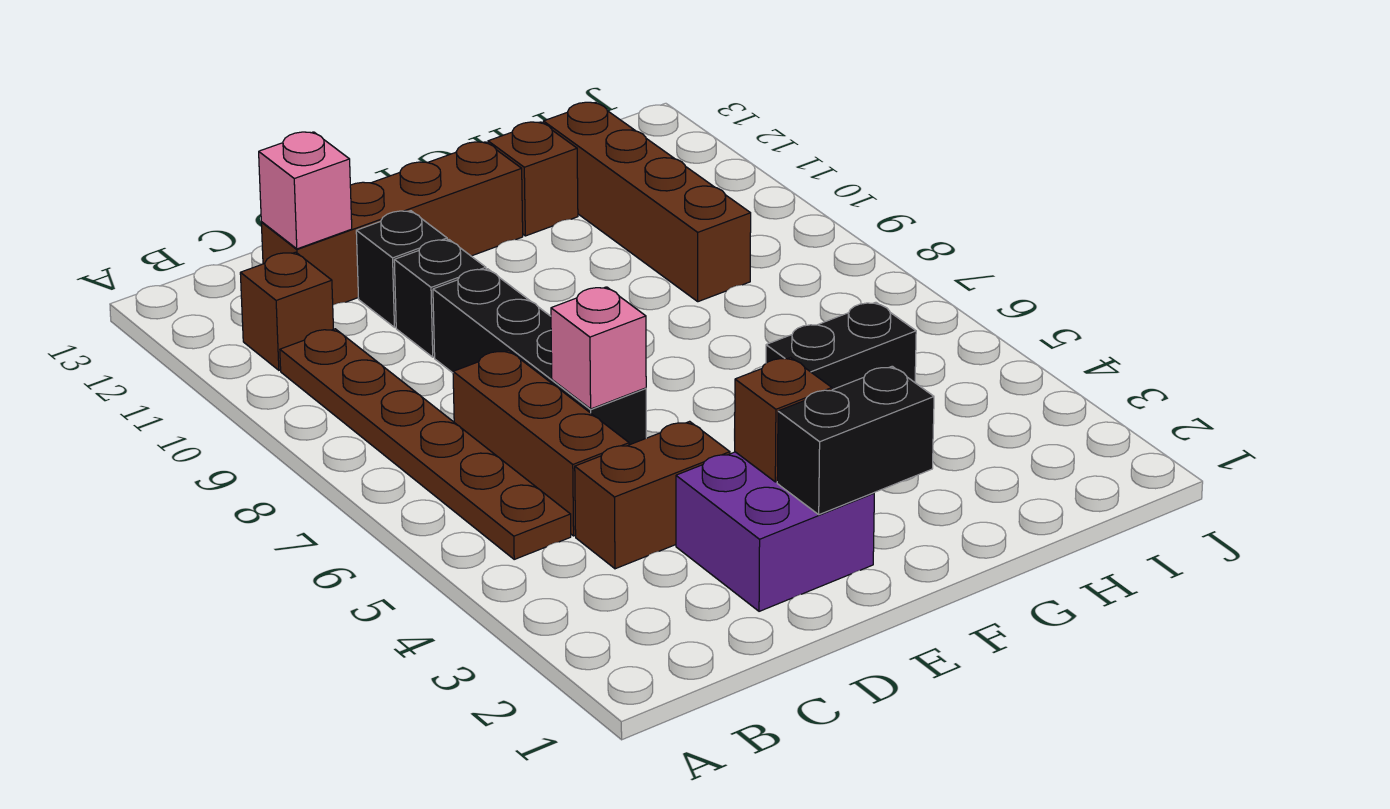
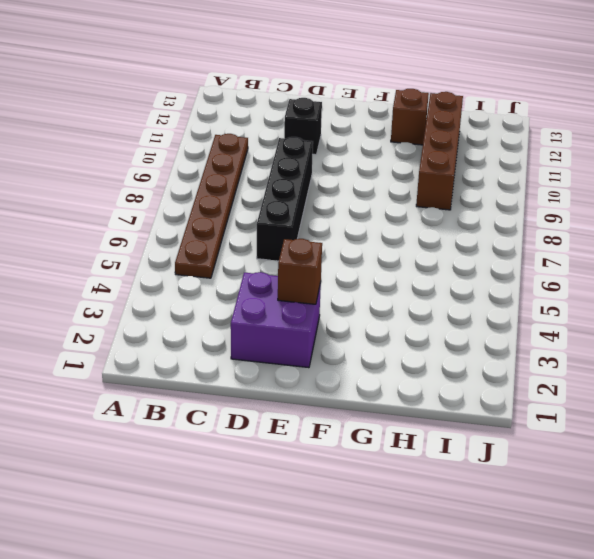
none -> brown 1x1 brick [240,252,333,370]
none -> brown 1x2 brick [575,421,730,569]
none -> brown 1x3 brick [453,351,629,536]

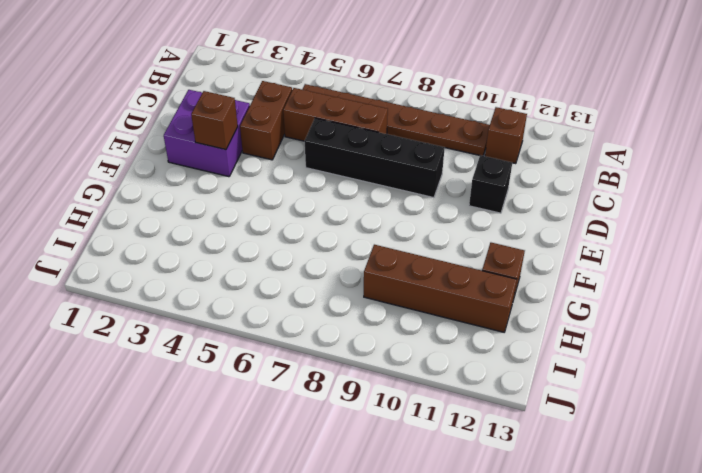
none -> brown 1x4 brick [261,142,523,305]
none -> black 1x1 brick [394,240,486,357]
none -> black 1x2 brick [766,302,916,390]

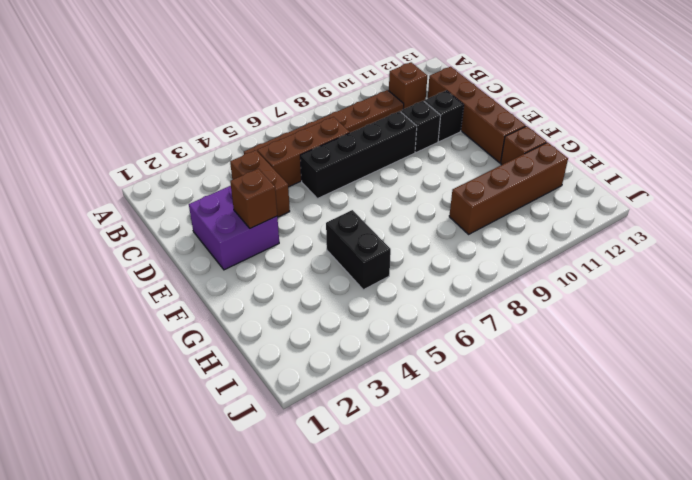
none -> pink 1x1 brick [259,132,352,249]
none -> pink 1x1 brick [551,287,646,409]
none -> black 1x2 brick [777,366,934,515]

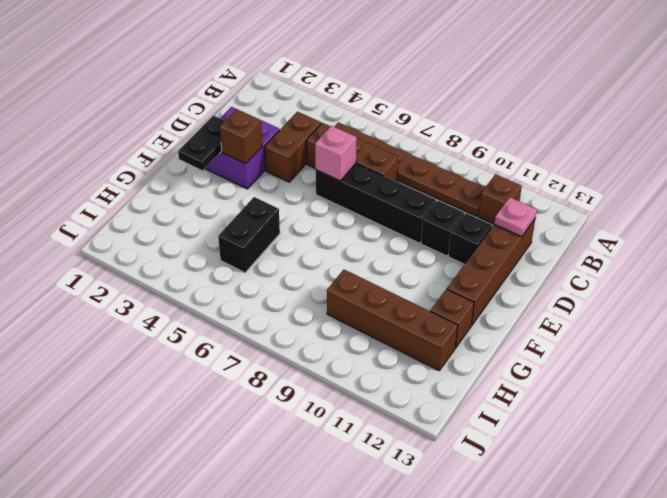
pink 1x1 plate [494,197,537,237] -> pink 1x1 brick [259,132,352,249]
black 1x2 plate [178,116,224,171] -> black 1x2 brick [777,366,934,515]

